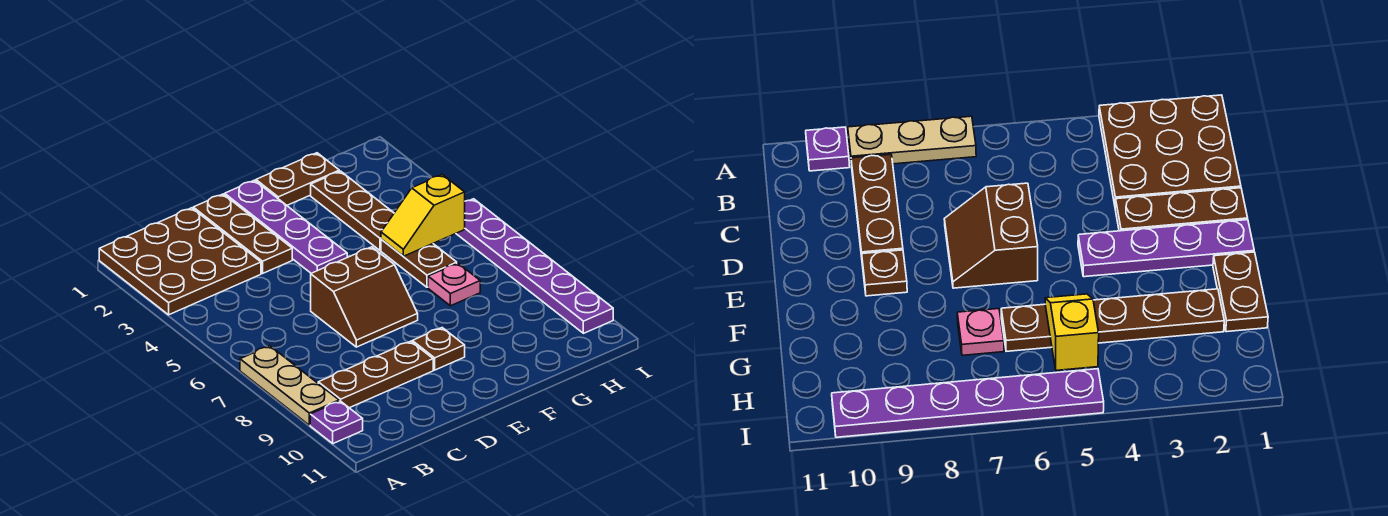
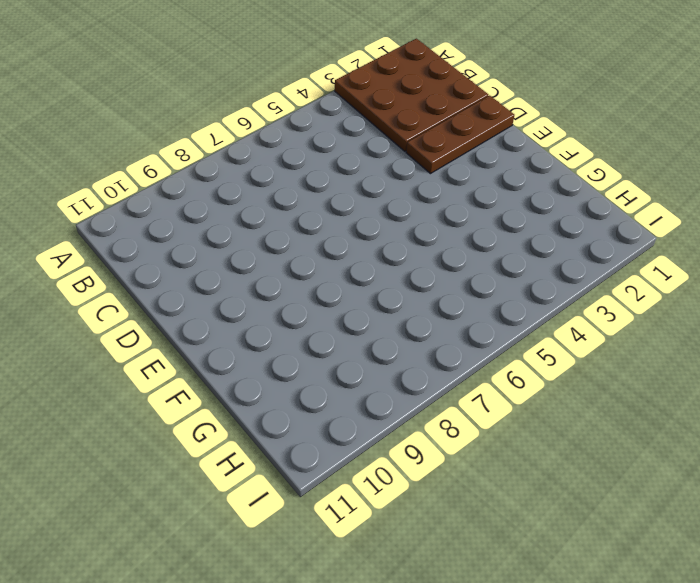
none -> tan 1x3 plate [240,346,339,425]
none -> purple 1x1 plate [310,401,363,444]
none -> brown 1x3 plate [318,341,433,408]

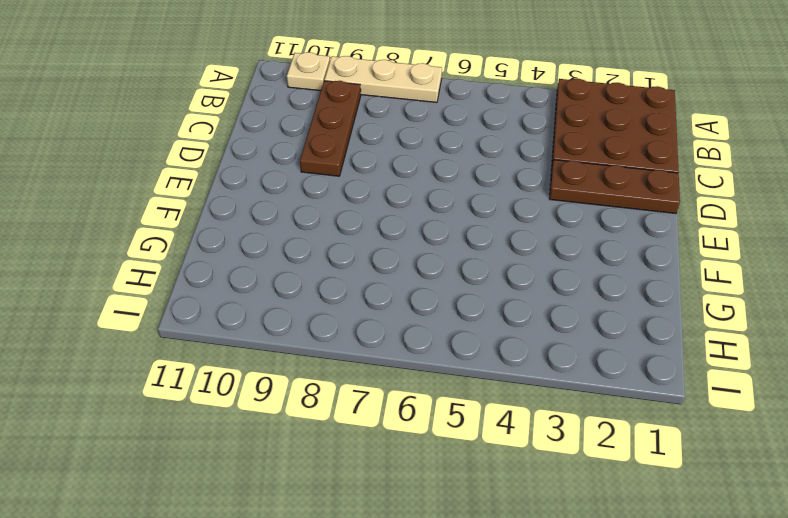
tan 1x1 plate [287,52,330,91] -> purple 1x1 plate [310,401,363,444]
none -> brown 2x2 slope [311,247,418,347]
none -> purple 1x4 plate [225,180,347,273]
none -> brown 1x1 plate [412,328,465,370]

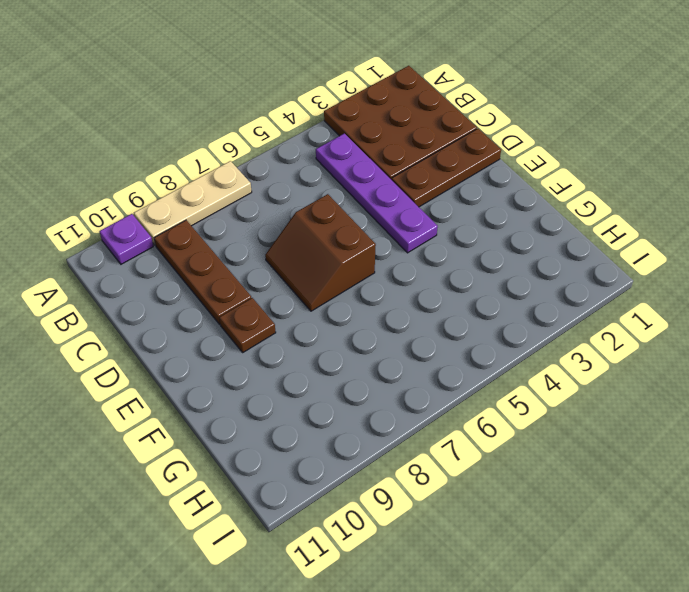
purple 1x4 plate [316,134,438,253] -> purple 1x4 plate turned to [225,180,347,273]
none -> brown 1x2 plate [256,153,339,205]
none -> brown 1x3 plate [311,171,394,251]
none -> brown 1x2 plate [381,240,457,287]

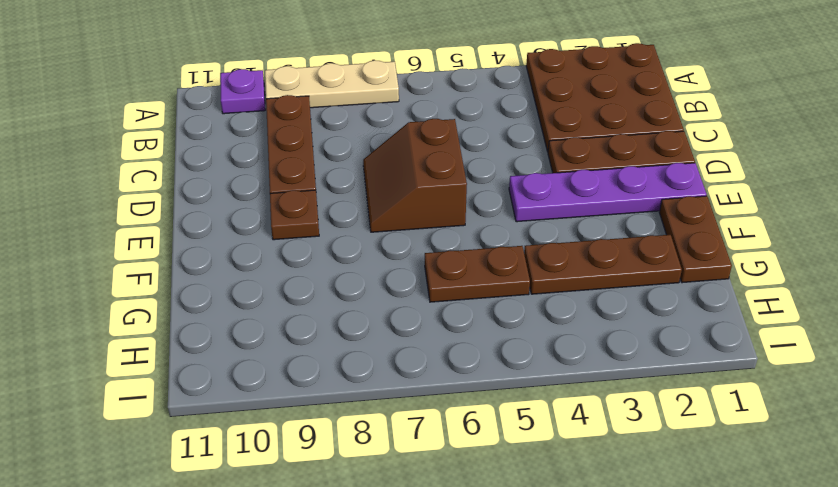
none -> pink 1x1 plate [428,263,480,306]
none -> purple 1x6 plate [456,199,613,333]
none -> yellow 1x2 slope [381,175,465,256]

